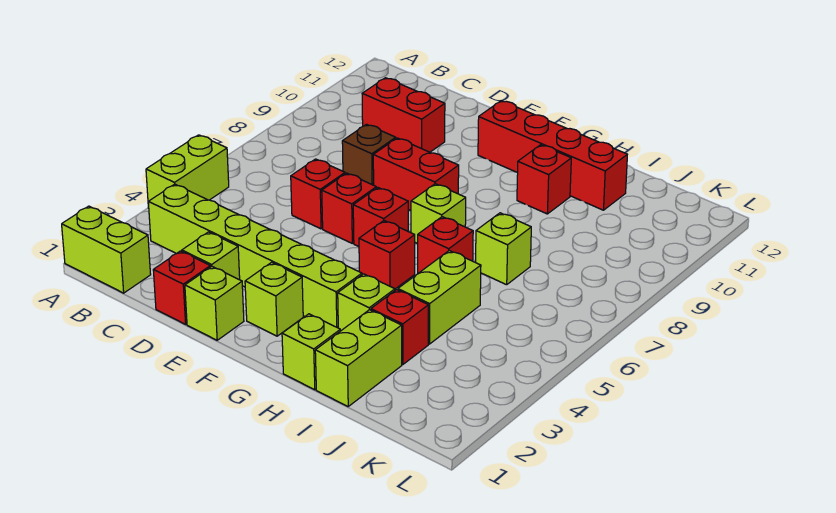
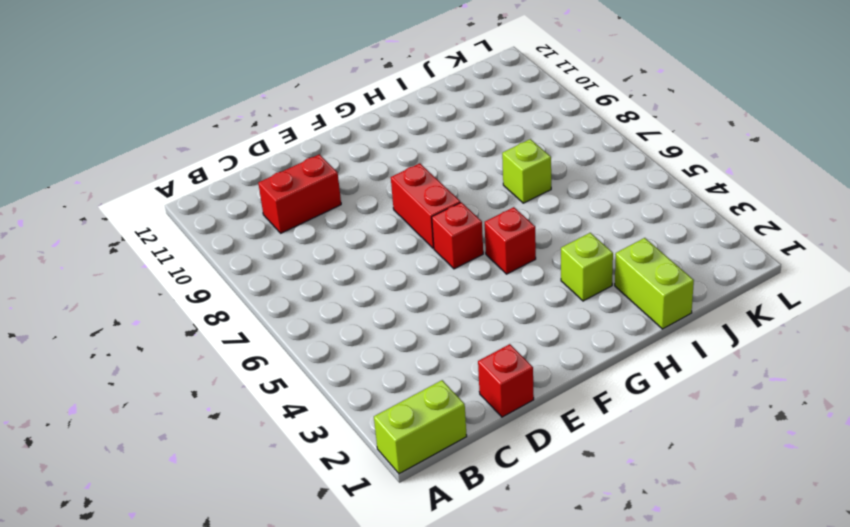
red 1x2 brick [391,163,460,248] -> red 1x2 brick turned to [373,138,459,210]
none -> lime 1x2 brick [146,135,229,208]
none -> lime 1x6 brick [148,184,362,328]
none -> lime 1x1 brick [182,232,240,280]

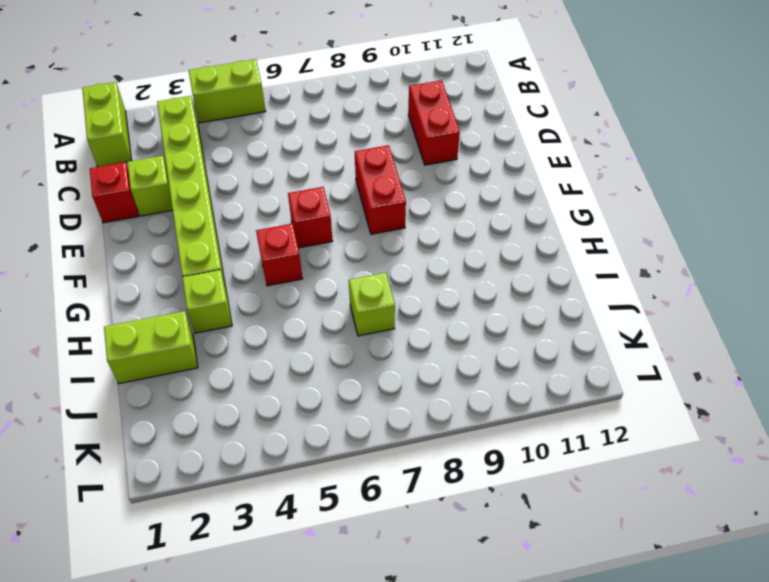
none -> red 1x1 brick [291,159,345,229]
none -> brown 1x1 brick [342,124,396,185]
none -> lime 1x1 brick [185,267,244,340]

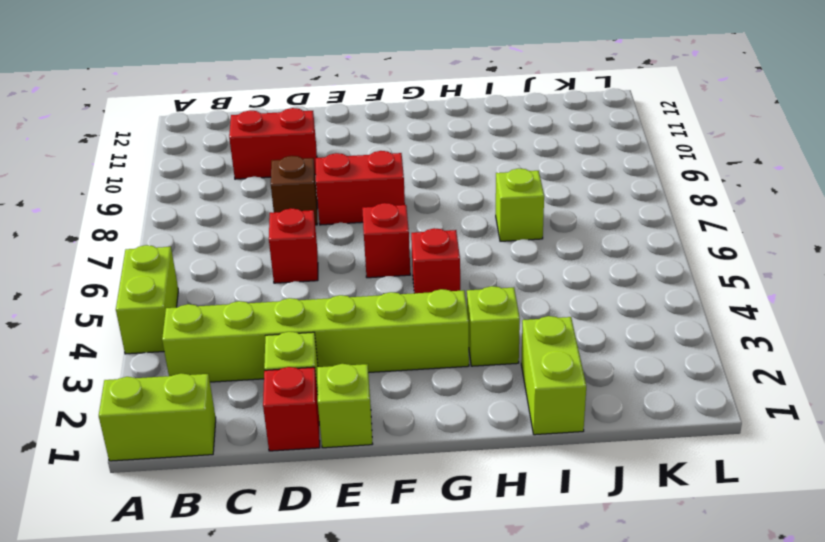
none -> red 1x1 brick [322,173,376,243]
none -> lime 1x1 brick [245,262,303,336]
none -> red 1x4 brick [478,101,627,210]

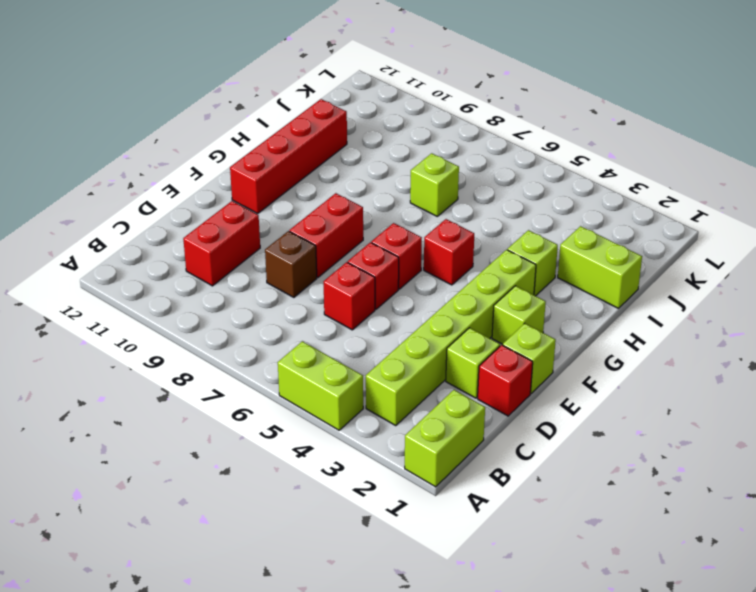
none -> lime 1x1 brick [411,184,466,244]
none -> lime 1x1 brick [282,314,340,390]
none -> red 1x1 brick [418,217,473,273]

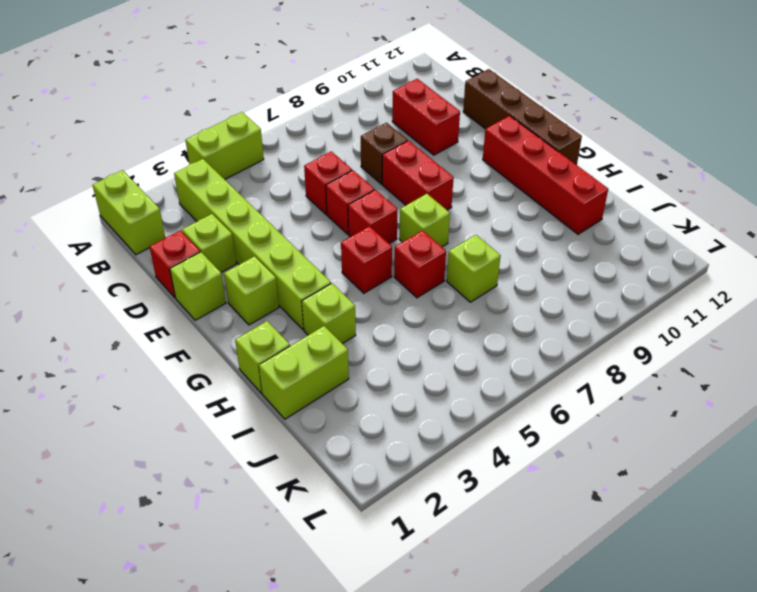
brown 1x4 brick [463,69,582,165] -> none
none -> red 1x1 brick [517,145,571,214]
none -> red 1x1 brick [371,290,428,364]
none -> lime 1x2 brick [398,251,481,344]

